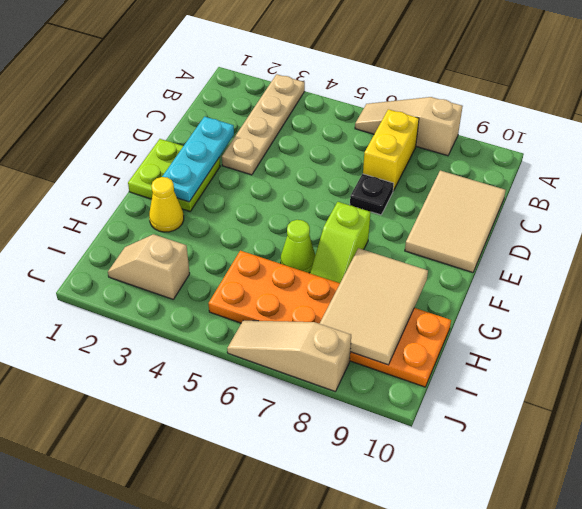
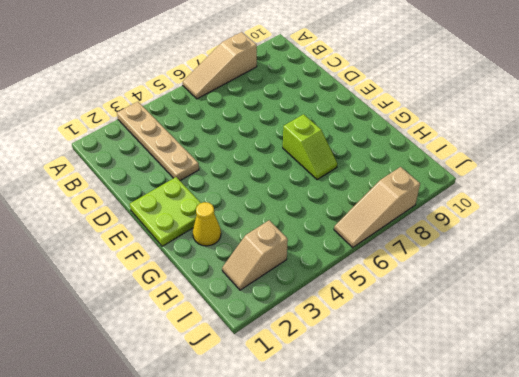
none -> yellow 1x2 brick [363,109,419,191]
none -> tan 2x3 tile [405,171,506,272]
none -> black 1x1 plate [350,174,394,215]

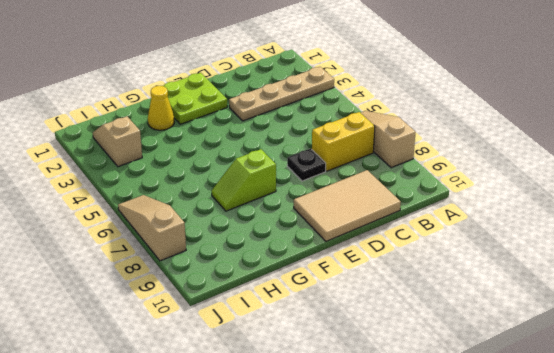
none -> lime 1x1 cone [281,220,315,273]
none -> orange 2x6 plate [208,251,451,387]
none -> cyan 1x3 plate [162,117,234,202]

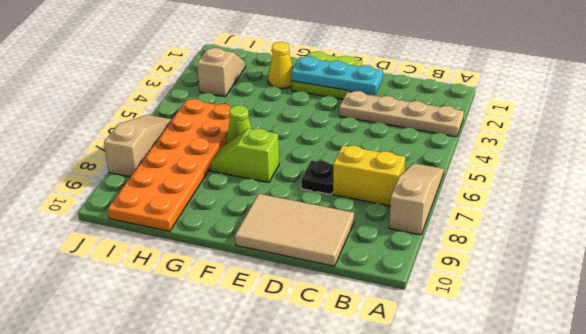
none -> tan 2x3 tile [320,248,428,365]

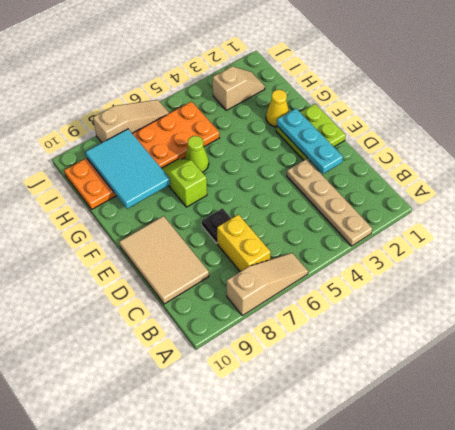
cyan 2x3 tile [85,129,170,209] -> tan 2x3 tile [320,248,428,365]

